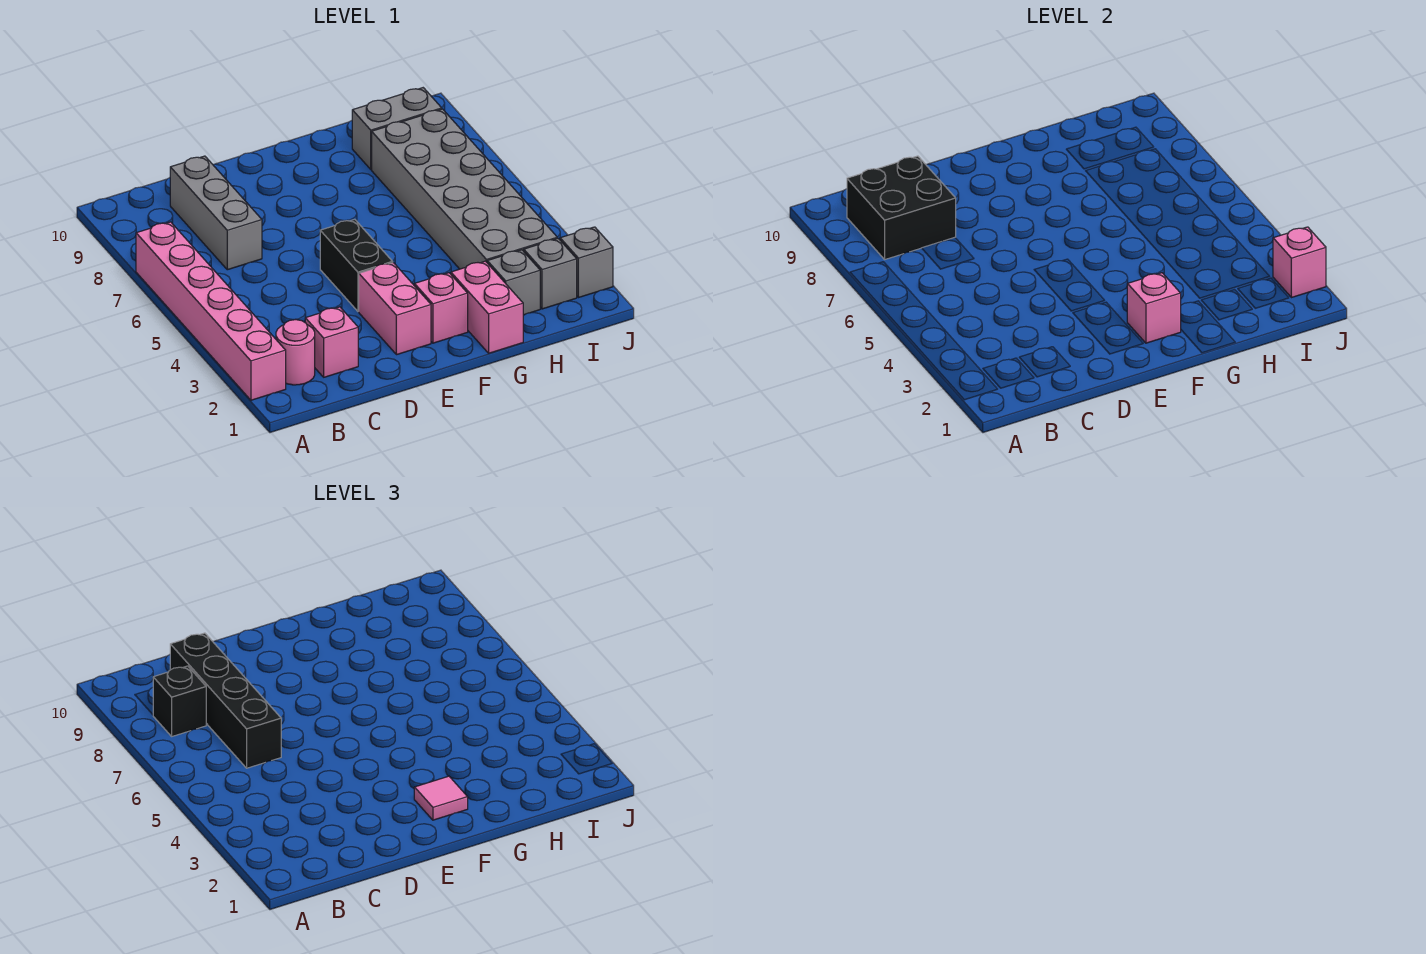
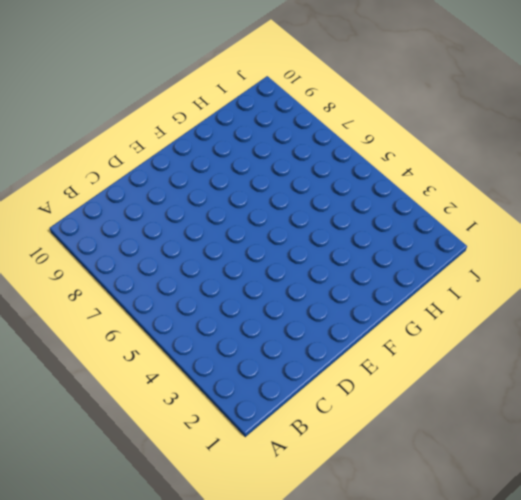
none -> pink 1x6 brick [136,222,286,400]
none -> pink 1x1 round brick [276,320,315,385]
none -> pink 1x1 brick [305,307,358,377]

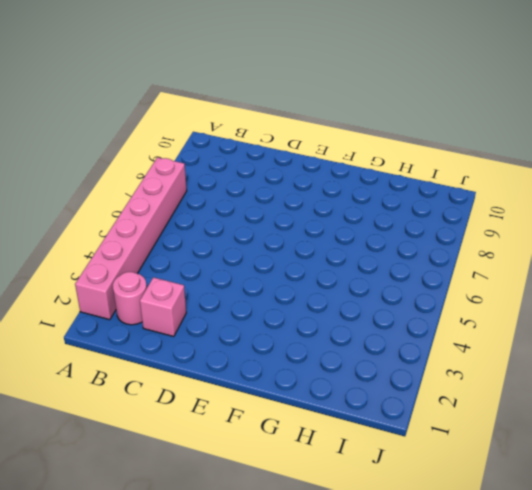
none -> grey 1x3 brick [170,156,262,270]
none -> pink 1x2 brick [359,263,431,355]
none -> black 1x2 brick [320,219,393,312]

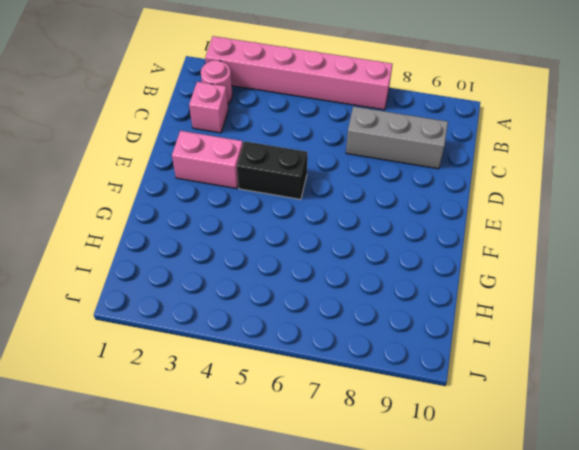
none -> pink 1x1 brick [414,273,468,343]
none -> pink 1x2 brick [451,261,523,353]
none -> grey 1x1 brick [487,250,540,315]

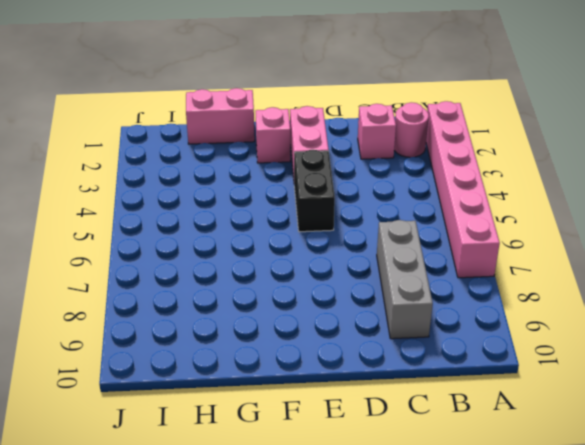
pink 1x2 brick [186,88,255,144] -> pink 1x2 brick turned to [451,261,523,353]
none -> grey 1x1 brick [487,250,540,315]
none -> grey 2x6 brick [372,109,557,269]
none -> grey 1x2 brick [352,88,442,169]

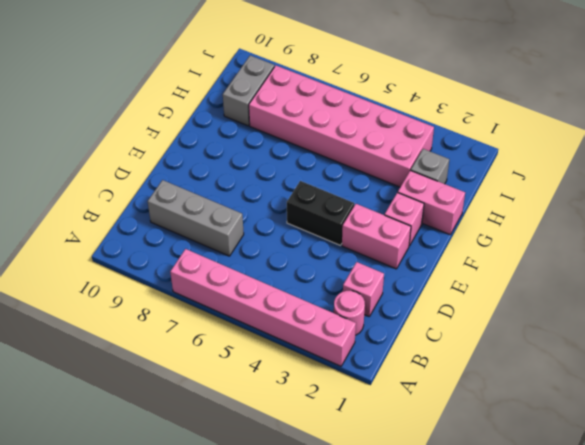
pink 2x6 brick [249,66,434,187] -> grey 2x6 brick [372,109,557,269]
none -> grey 1x1 brick [524,238,577,309]
none -> grey 1x1 brick [560,227,613,298]
none -> black 2x2 brick [847,156,956,259]

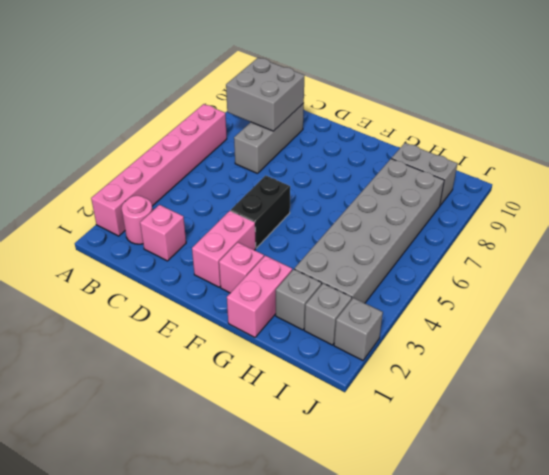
grey 2x2 brick [226,58,304,131] -> black 2x2 brick [847,156,956,259]
none -> pink 1x1 brick [1127,273,1181,343]
none -> pink 1x1 brick [1273,227,1326,298]
none -> black 1x1 brick [153,666,206,736]

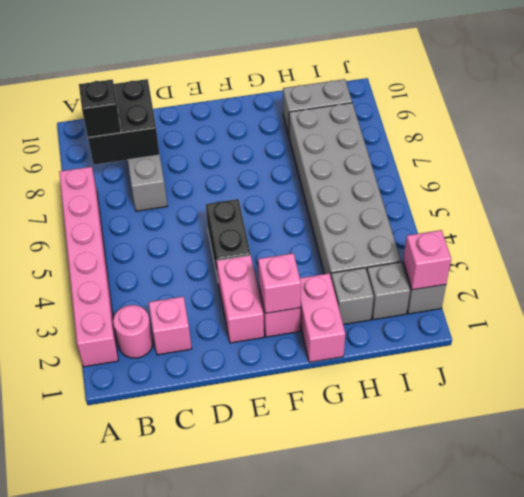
none -> black 1x4 brick [170,633,281,768]
none -> pink 1x1 tile [414,776,468,820]

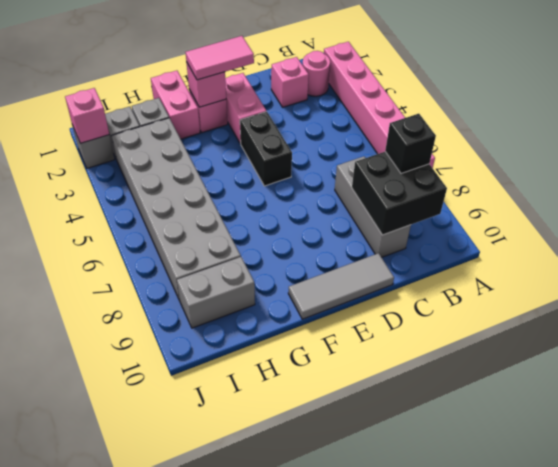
grey 1x3 tile [288,253,394,319] -> none
pink 1x2 tile [186,36,254,80] -> pink 1x1 tile [414,776,468,820]
none -> black 1x4 brick [170,633,281,768]

